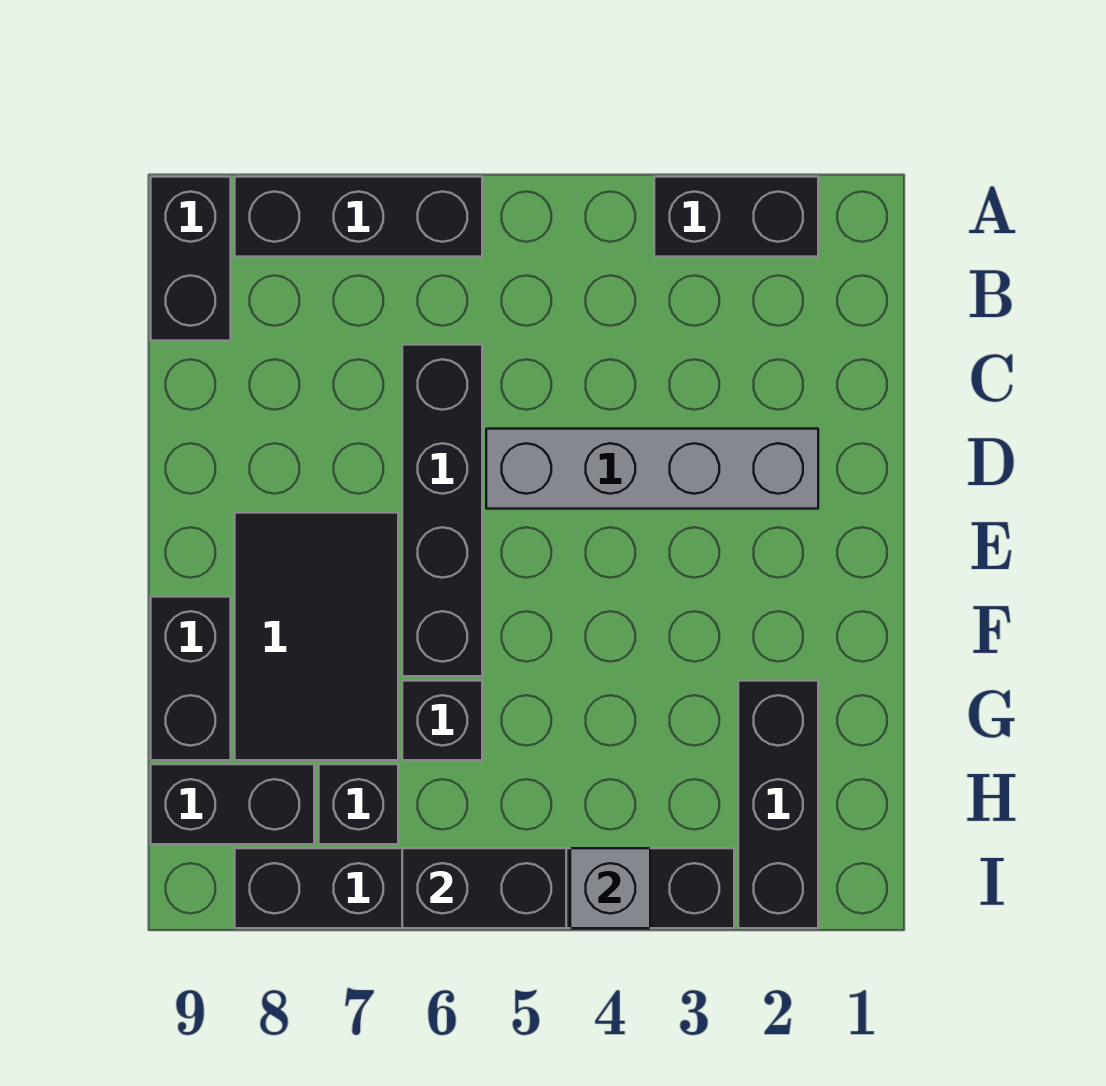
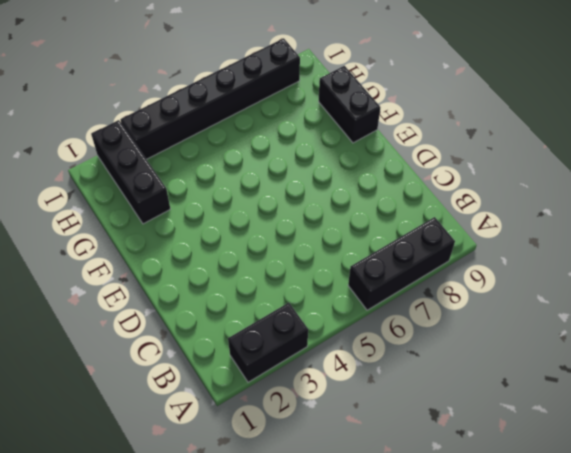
none -> black 1x2 brick [151,177,231,341]
none -> black 1x4 brick [402,345,482,676]
none -> grey 1x4 brick [486,429,818,509]

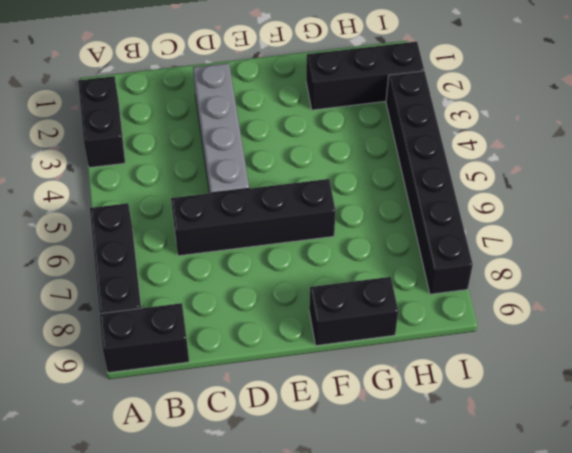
none -> black 2x3 tile [235,513,398,760]
none -> black 1x1 brick [402,681,482,760]
none -> black 1x1 brick [319,764,398,844]

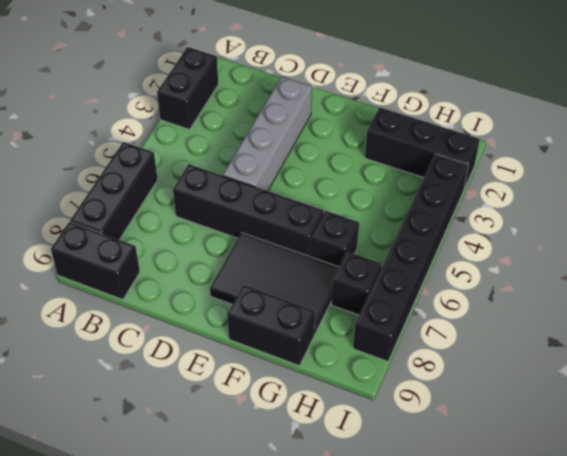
none -> black 1x2 brick [151,764,314,844]
none -> grey 1x1 brick [570,848,650,928]
none -> black 1x2 brick [402,848,566,928]

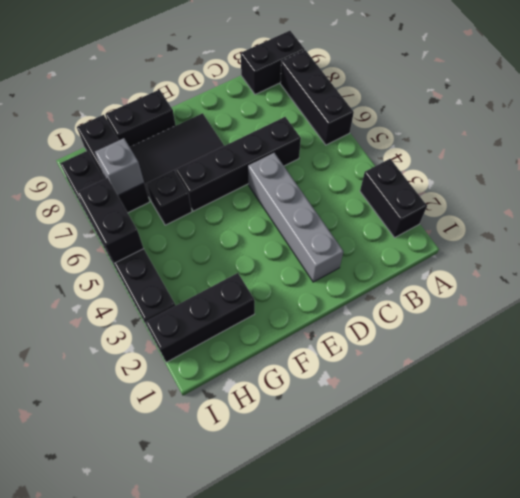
grey 1x1 brick [95,138,144,195] -> grey 1x1 brick moved to [570,848,650,928]

